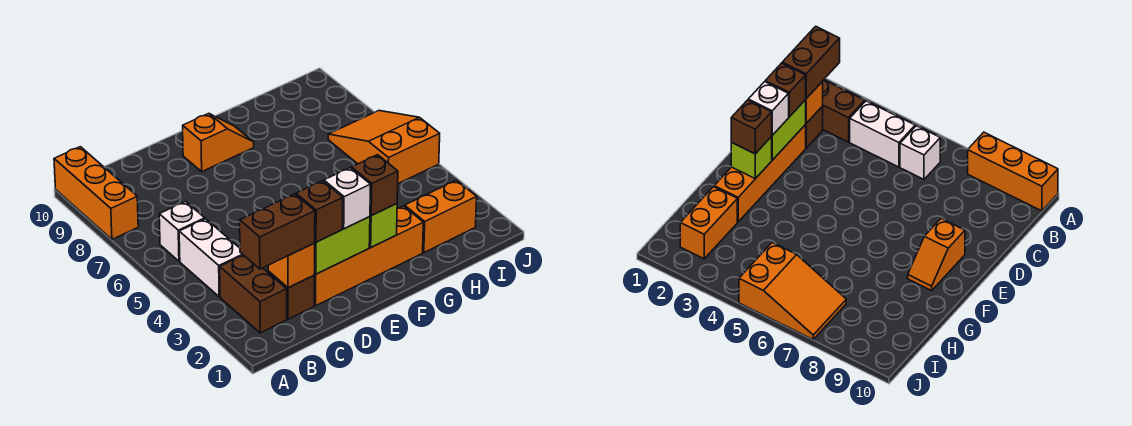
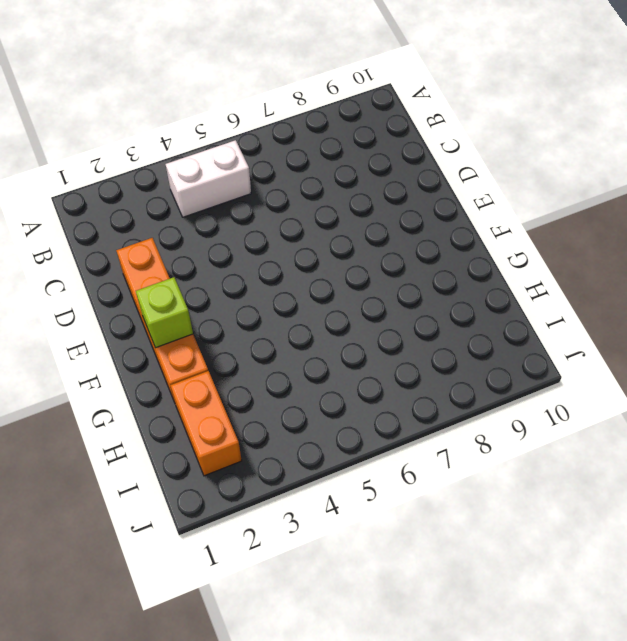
none -> orange 1x3 brick [54,147,138,239]
none -> brown 1x2 brick [220,255,287,333]
none -> white 1x1 brick [159,202,205,261]

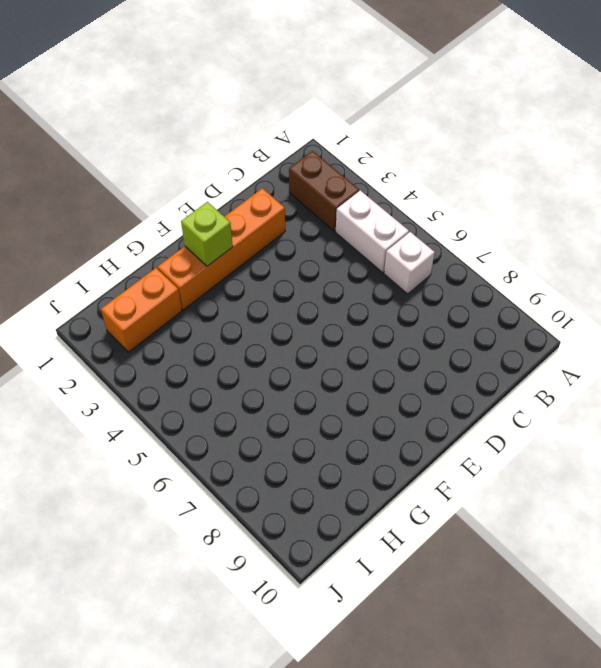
none -> orange 1x3 brick [54,147,138,239]
none -> brown 1x1 brick [268,271,314,319]
none -> orange 1x2 slope [183,113,254,171]

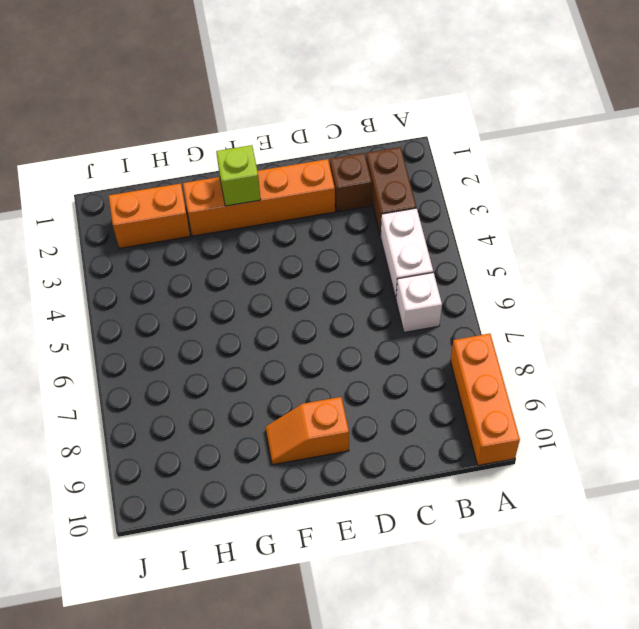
none -> orange 2x3 slope [328,111,440,184]
none -> orange 1x1 brick [268,243,315,288]
none -> lime 1x2 brick [315,217,370,274]

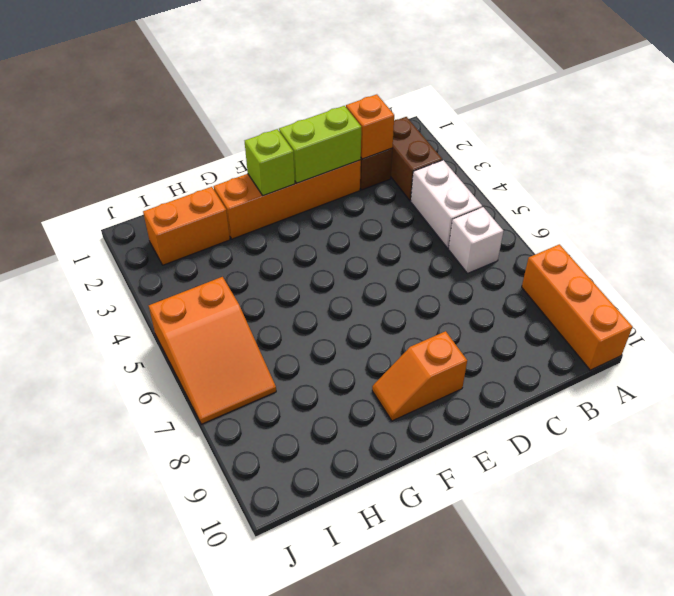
none -> brown 1x2 brick [240,194,315,269]
none -> brown 1x1 brick [296,181,343,242]
none -> white 1x1 brick [324,168,371,229]

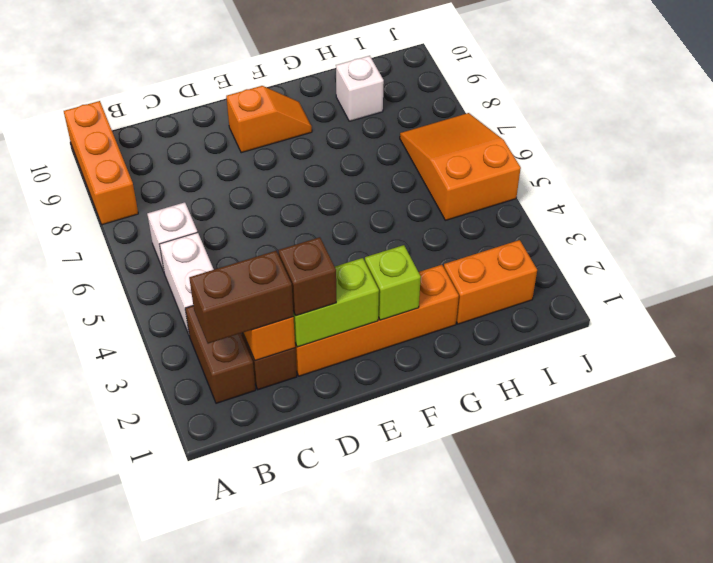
white 1x1 brick [336,56,384,121] -> white 1x1 brick moved to [324,168,371,229]
none -> brown 1x1 brick [352,155,398,216]

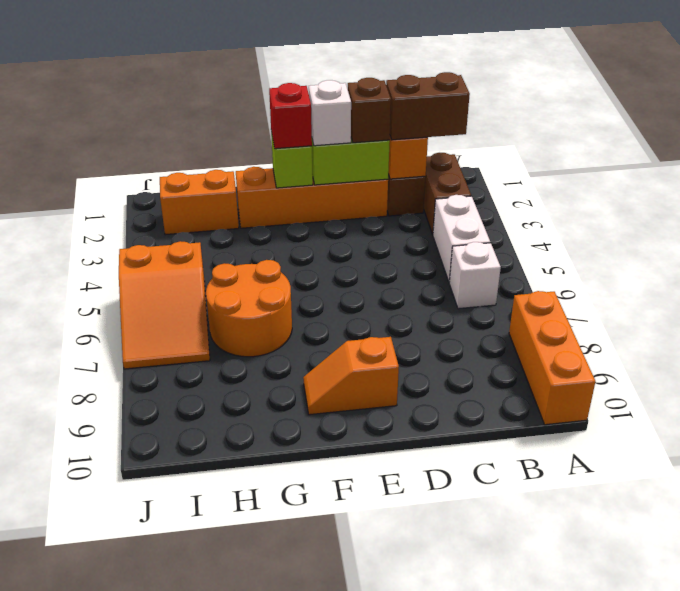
red 1x1 brick [269,83,312,149] -> brown 1x1 brick [352,155,398,216]
orange 2x2 round brick [206,260,292,357] -> none

